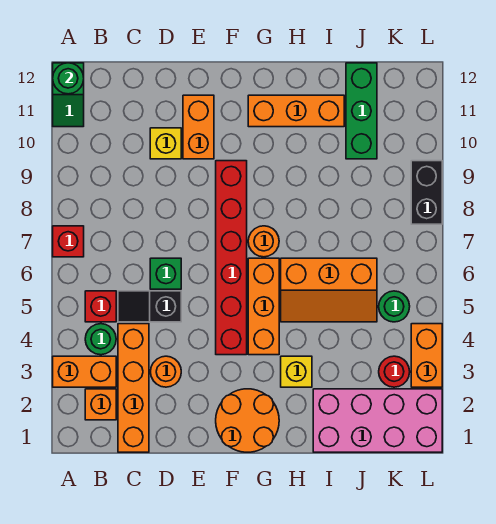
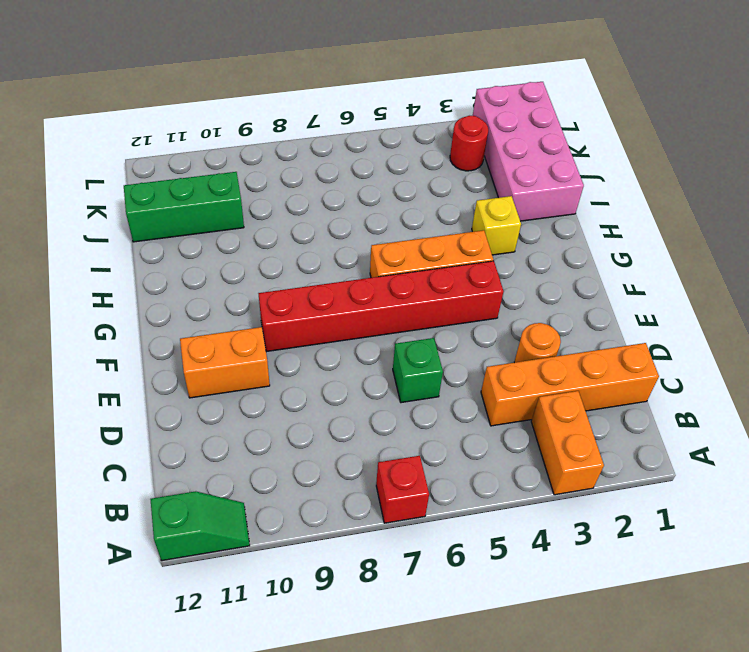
none -> orange 1x1 brick [85,389,116,420]
none -> green 1x1 round brick [85,324,116,355]
none -> red 1x1 brick [85,291,116,322]

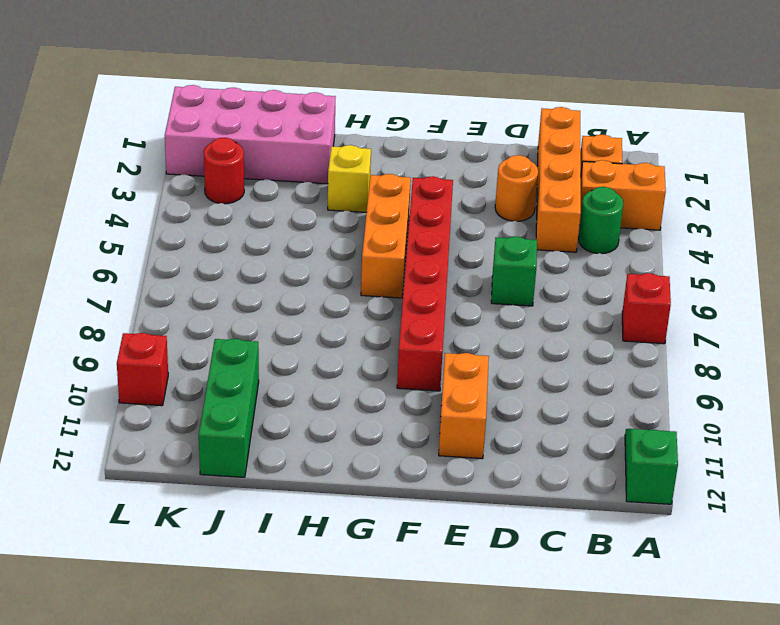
red 1x1 brick [117,333,168,406] -> red 1x1 brick moved to [85,291,116,322]
none -> black 1x2 slope [118,291,181,322]
none -> yellow 1x1 brick [150,128,181,159]
none -> orange 2x2 round brick [216,389,279,452]

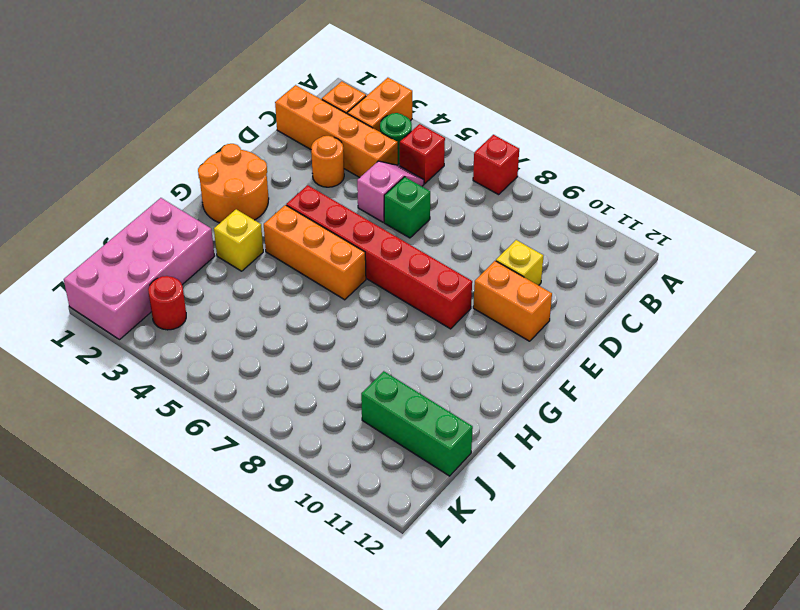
pink 1x2 slope [357,161,424,222] -> black 1x2 slope [118,291,181,322]
none -> green 1x2 slope [53,63,84,127]
none -> orange 1x1 round brick [248,226,279,257]
none -> orange 1x3 brick [248,95,344,127]

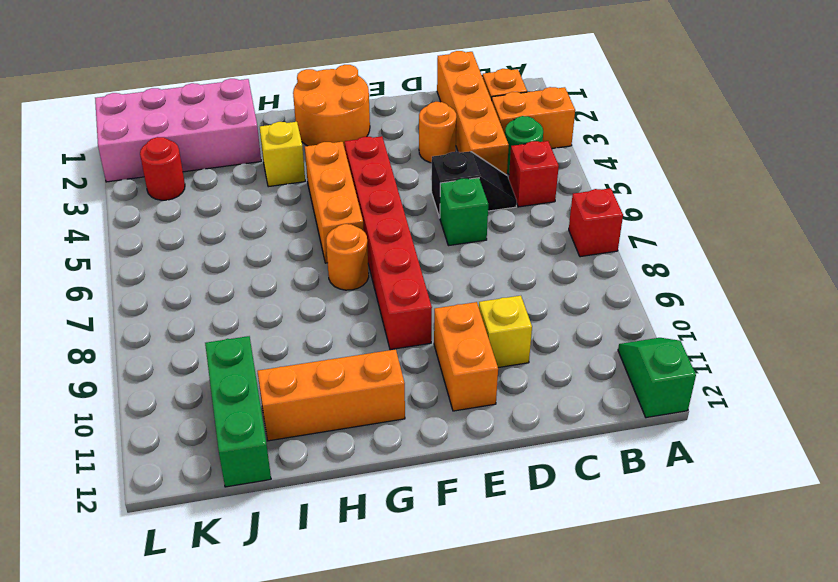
none -> orange 2x3 slope [281,258,377,322]
none -> green 1x1 round brick [379,291,410,322]
none -> orange 1x2 brick [411,324,442,387]

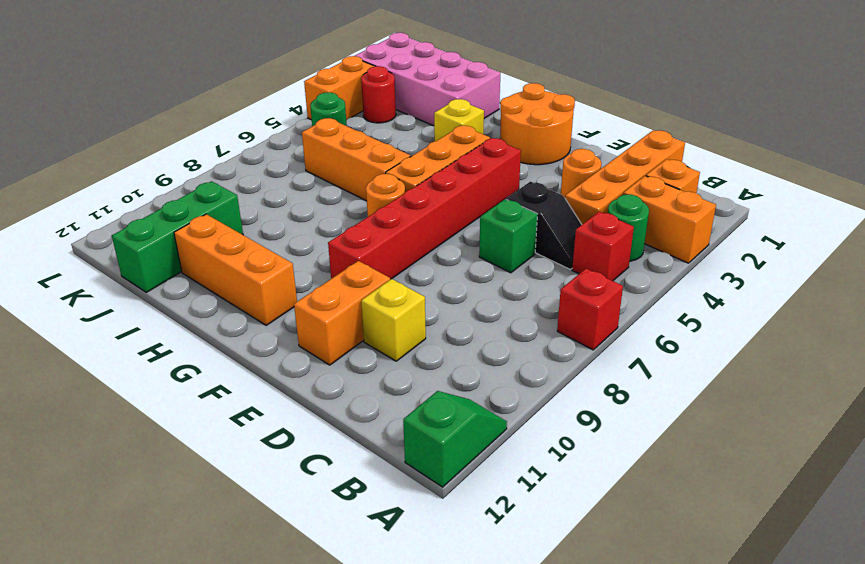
none -> black 1x2 brick [411,161,442,224]
none -> green 1x1 round brick [53,63,84,94]

